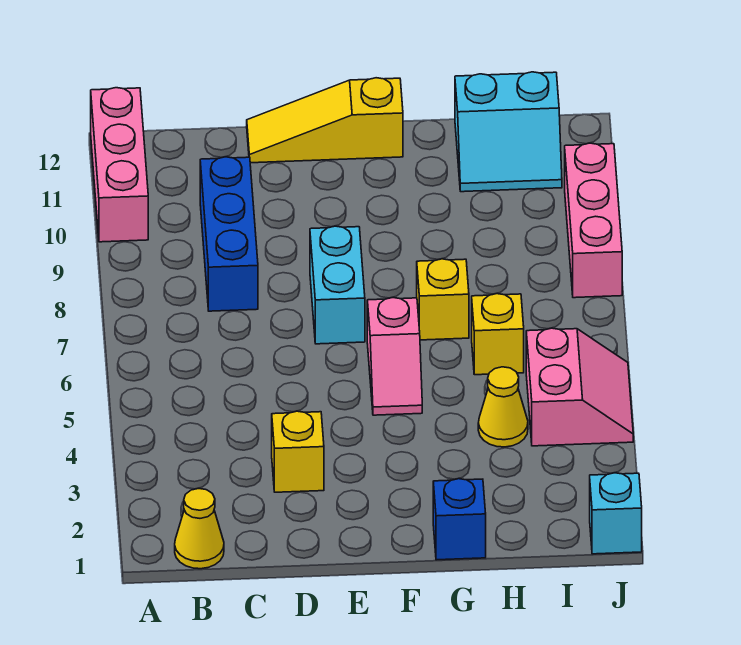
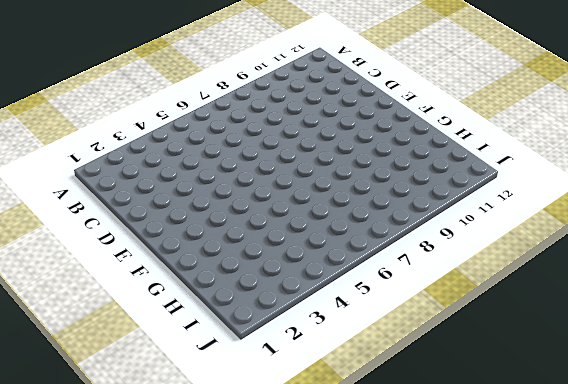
none -> pink 1x3 brick [91,88,148,242]
none -> yellow 1x1 cone [175,488,224,569]
none -> blue 1x3 brick [200,157,258,311]

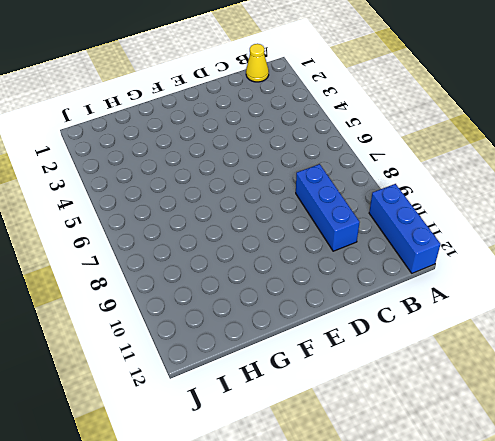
blue 1x3 brick [369,184,441,273] -> pink 1x3 brick [91,88,148,242]
none -> yellow 1x1 brick [272,411,324,492]
none -> yellow 1x3 slope [247,78,403,163]
none -> cyan 1x2 brick [310,226,365,344]

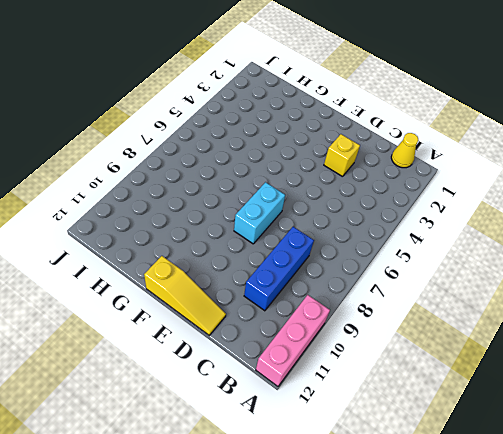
none -> pink 1x2 slope [367,298,422,415]
none -> blue 1x1 brick [433,479,486,560]
none -> yellow 1x1 brick [417,259,469,340]

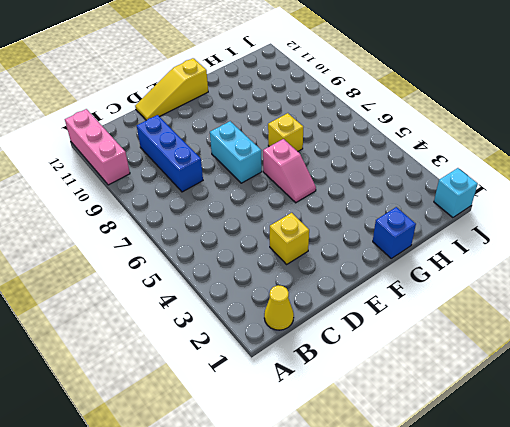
none -> yellow 1x1 cone [478,367,528,447]
none -> yellow 1x1 brick [472,294,524,375]
none -> cyan 2x2 slope [455,72,562,192]

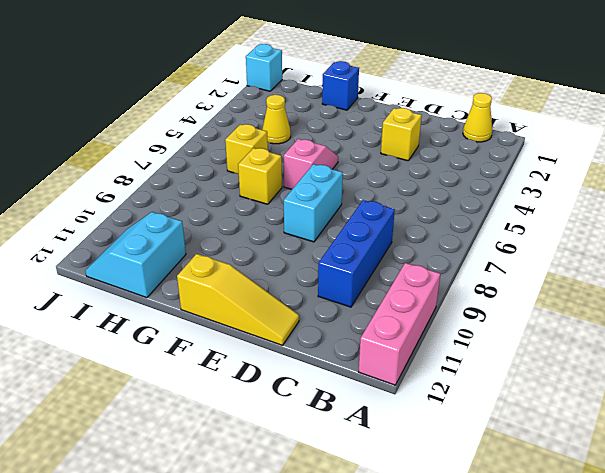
cyan 2x2 slope [85,212,186,298] -> cyan 2x2 slope turned to [455,72,562,192]
none -> pink 2x2 slope [526,328,633,446]
none -> pink 1x3 brick [565,143,622,298]

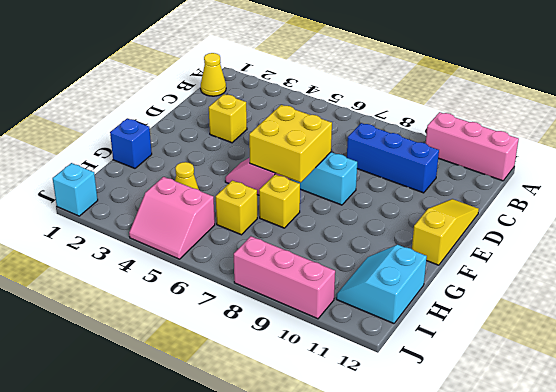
yellow 2x2 brick [249,105,332,183] -> none

